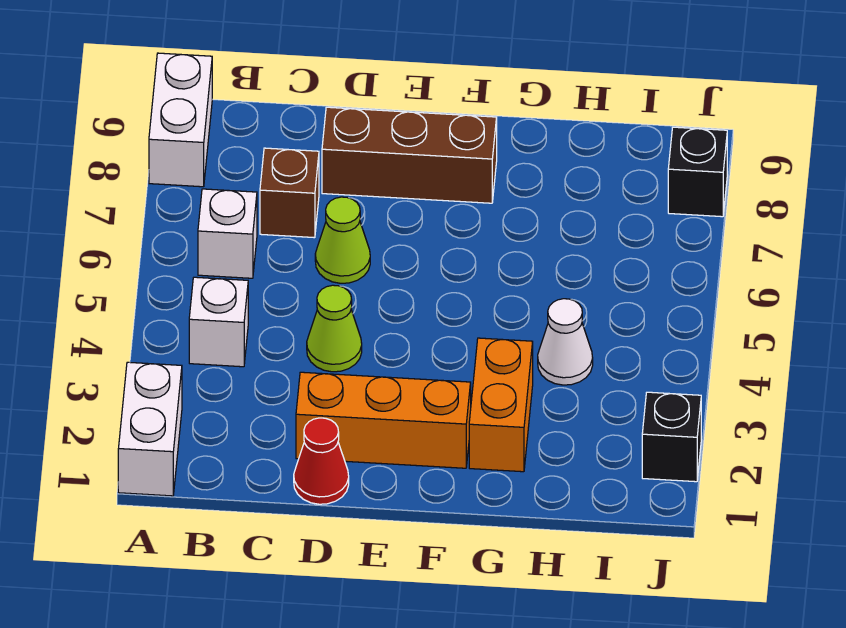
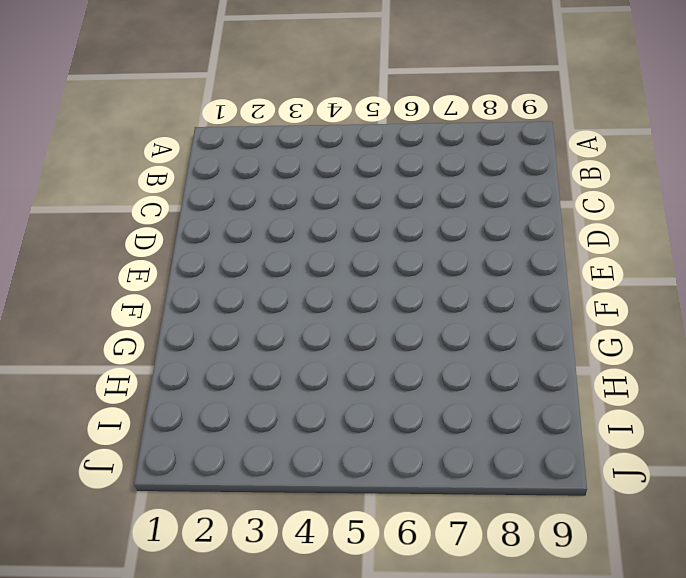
none -> white 1x2 brick [118,362,182,496]
none -> white 1x2 brick [149,53,212,187]
none -> white 1x1 brick [189,277,248,367]

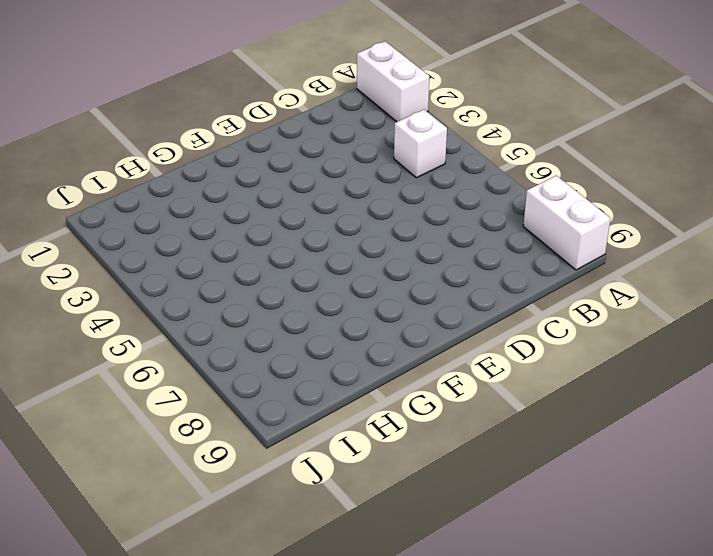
none -> white 1x1 brick [198,189,257,278]
none -> brown 1x1 brick [260,148,319,238]
none -> red 1x1 cone [294,418,349,504]

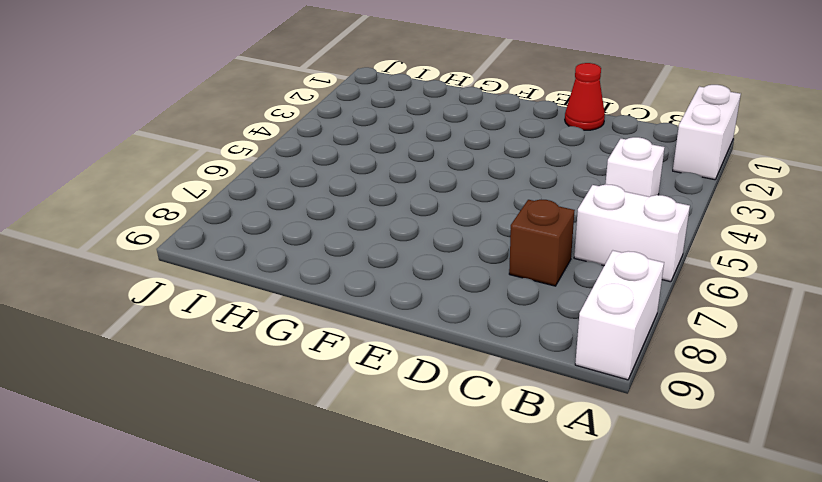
white 1x2 brick [574,184,690,282] -> white 1x1 brick [198,189,257,278]
none -> orange 1x3 brick [296,372,471,468]
none -> lime 1x1 cone [307,285,362,372]
none -> lime 1x1 cone [315,197,370,283]

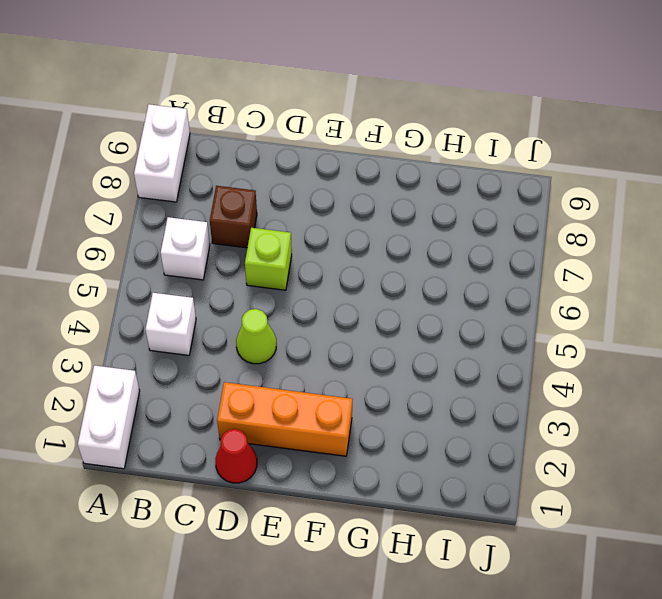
lime 1x1 brick [245,228,292,290] -> lime 1x1 cone [315,197,370,283]
none -> brown 1x3 brick [322,107,497,203]
none -> orange 1x2 brick [469,338,533,472]
none -> white 1x1 cone [538,299,593,385]

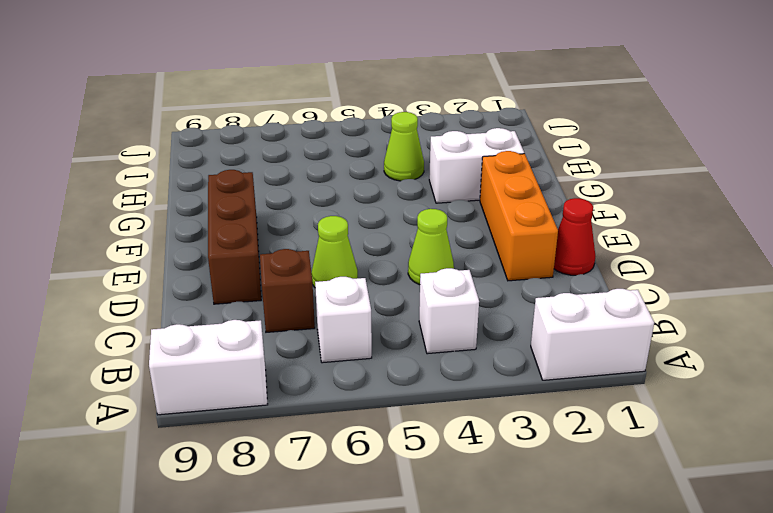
white 1x2 brick [429,128,524,203] -> orange 1x2 brick [469,338,533,472]
lime 1x1 cone [384,112,424,181] -> white 1x1 cone [538,299,593,385]
none -> black 1x1 brick [642,392,701,482]
none -> black 1x1 brick [668,127,727,217]

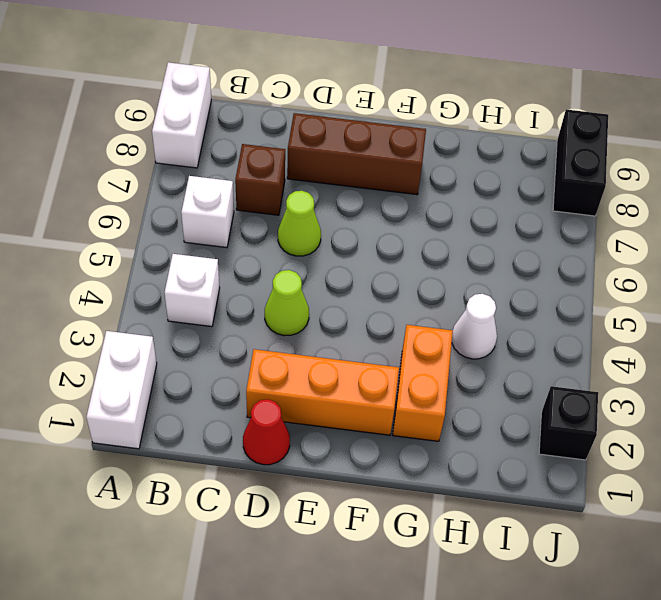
black 1x2 brick [553,109,608,216] -> black 1x1 brick [668,127,727,217]

